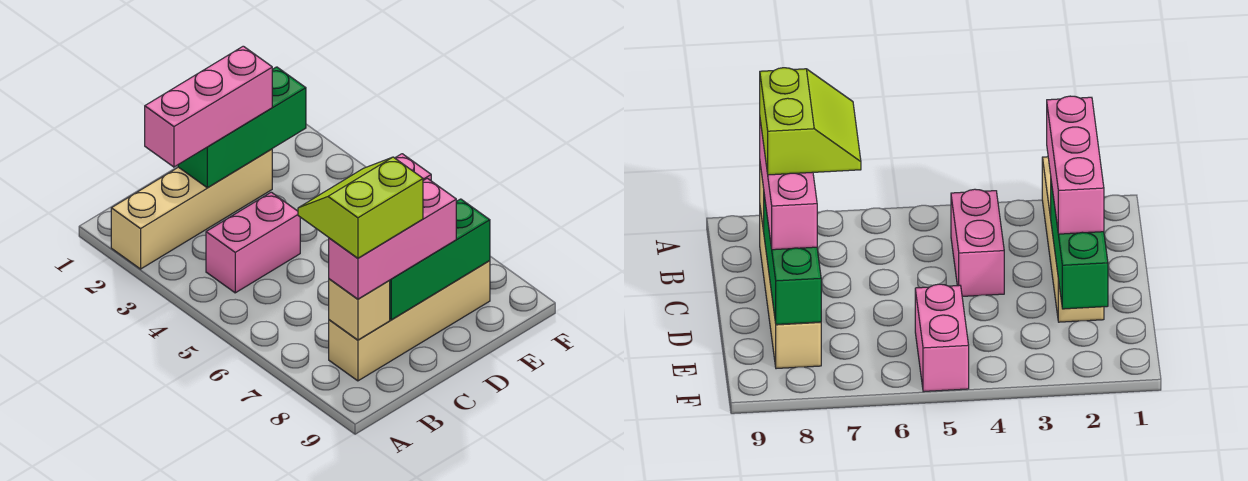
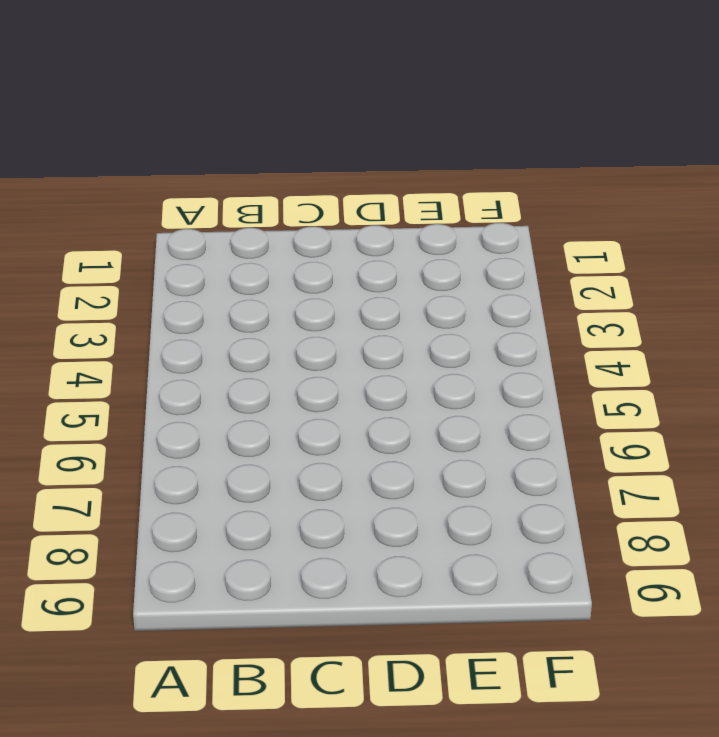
none -> tan 1x4 brick [111,149,272,269]
none -> pink 1x2 brick [206,192,300,293]

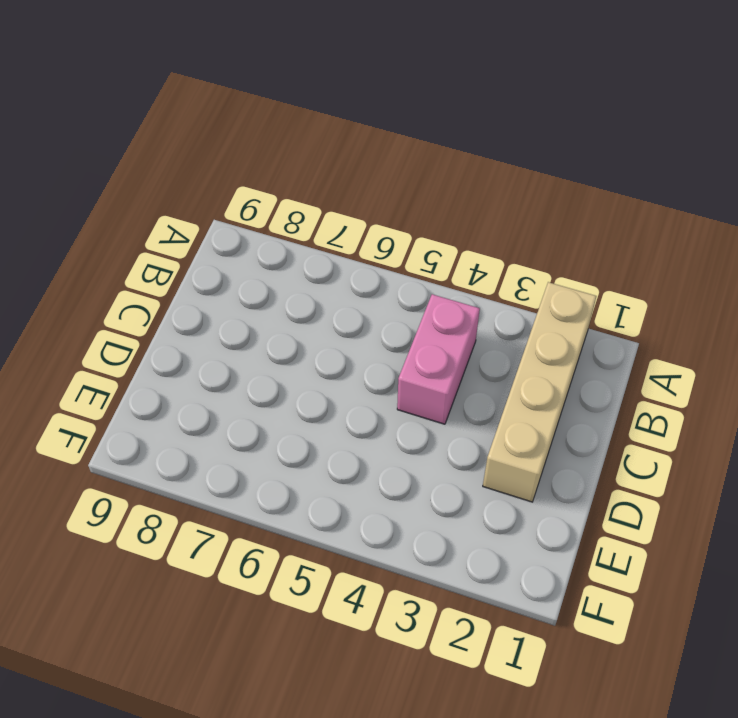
none -> tan 1x4 brick [329,261,490,381]
none -> pink 1x2 brick [915,284,969,392]

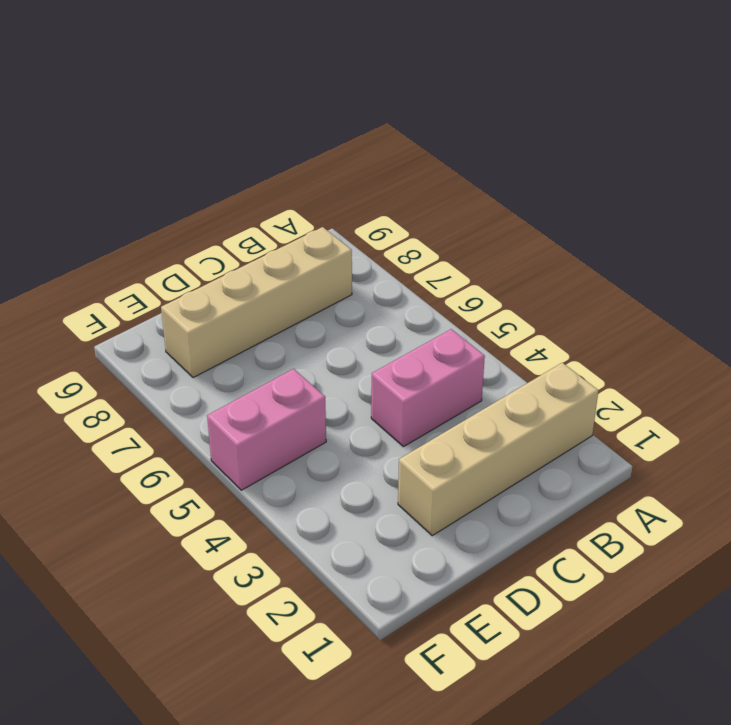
none -> tan 1x1 brick [329,279,390,340]
none -> green 1x3 brick [178,67,306,188]

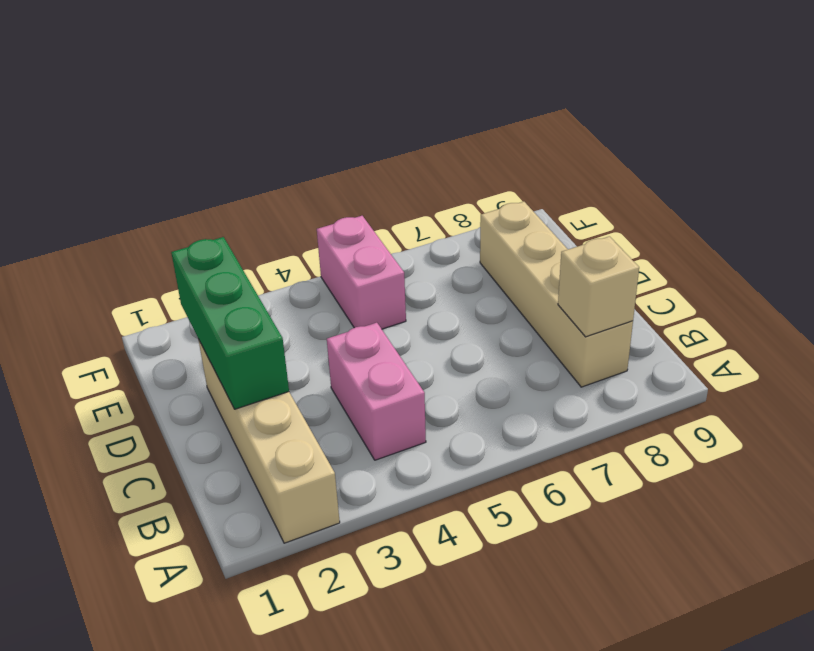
none -> green 1x3 brick [389,199,490,320]
none -> pink 1x3 brick [145,46,272,167]

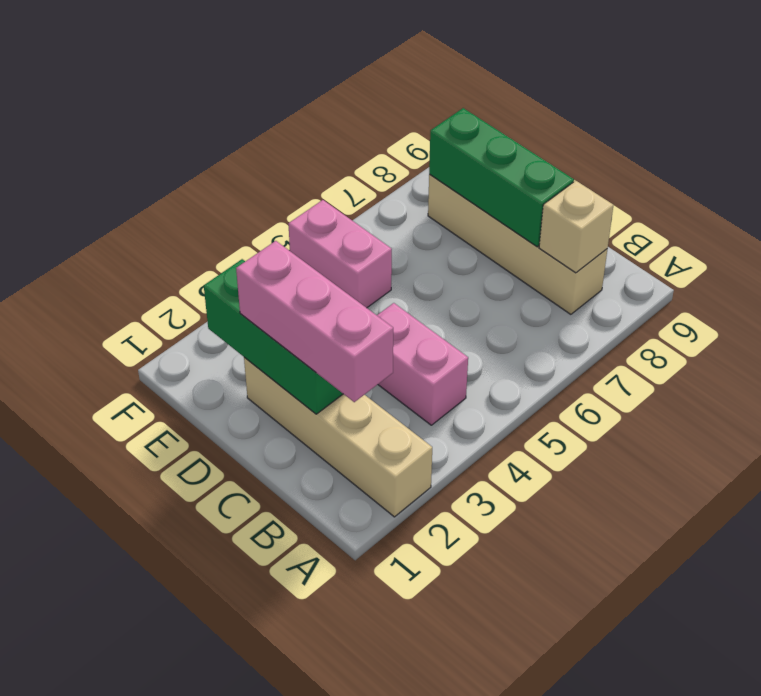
none -> pink 1x3 brick [329,178,456,299]
none -> lime 2x2 slope [298,157,423,258]

